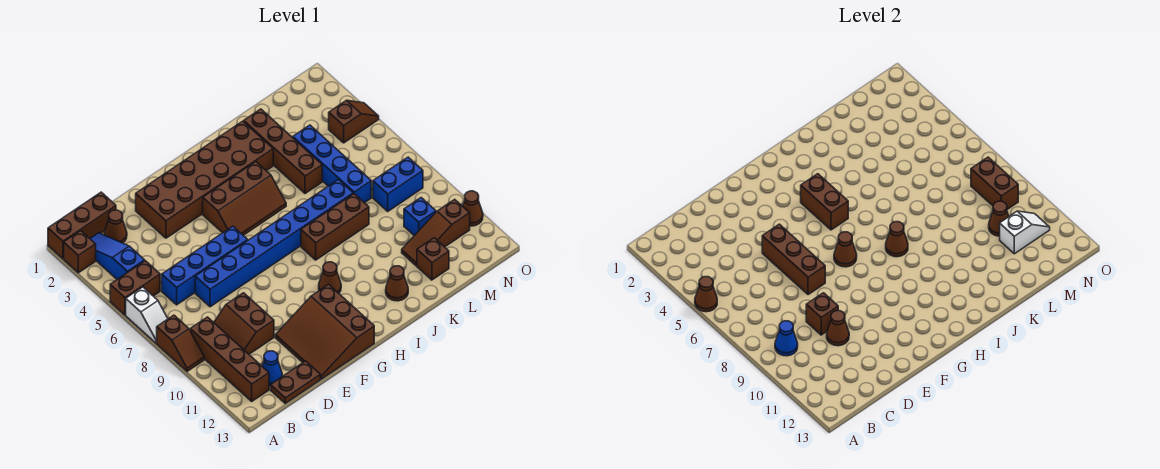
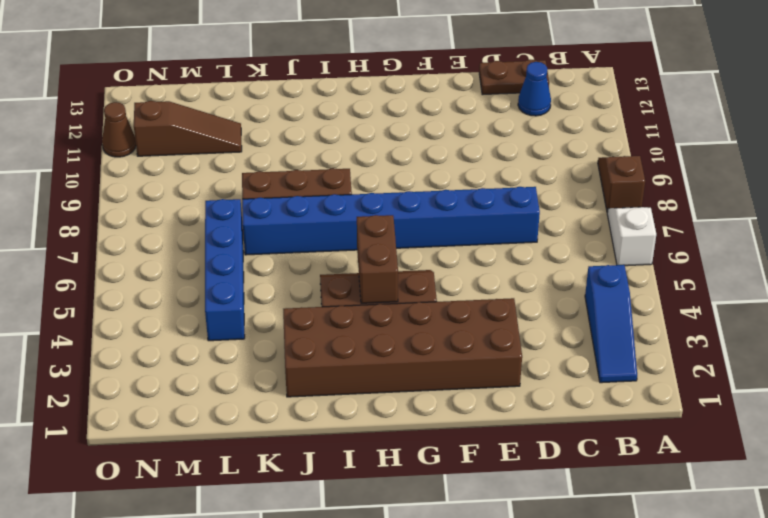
none -> brown 1x3 brick [48,192,116,259]
none -> brown 1x1 brick [64,231,96,273]
none -> brown 1x2 brick [110,261,160,315]
none -> brown 1x4 brick [190,317,269,401]

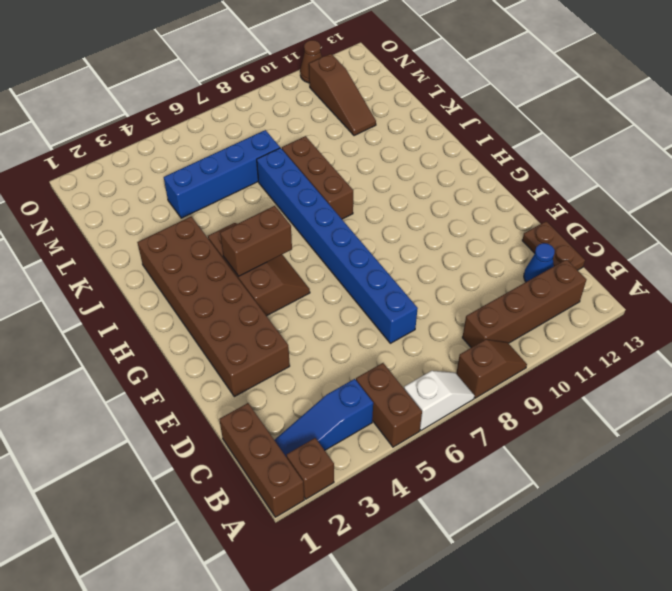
none -> brown 1x1 cone [104,210,127,243]
none -> blue 1x4 brick [162,226,248,305]
none -> brown 2x2 slope [214,293,274,354]
none -> brown 3x3 slope [275,285,374,379]

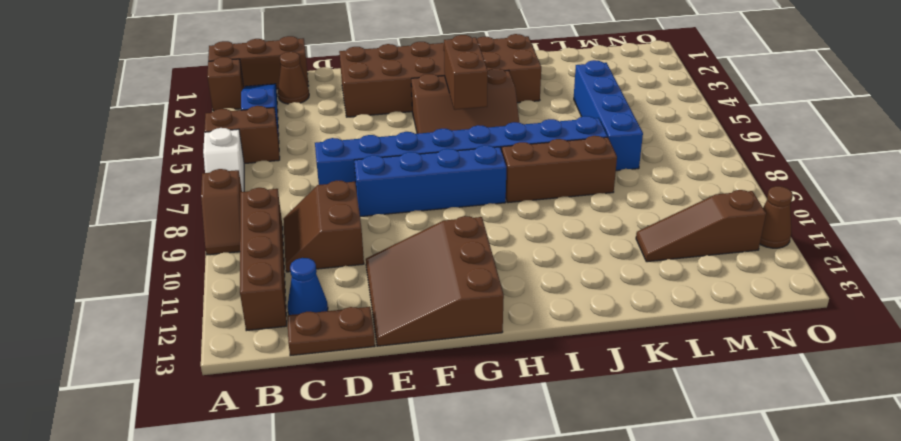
blue 1x4 brick [354,145,506,217] -> blue 1x4 brick moved to [162,226,248,305]
none -> brown 1x1 cone [319,262,341,293]
none -> brown 1x1 cone [386,266,408,301]
none -> brown 1x4 brick [244,109,322,194]
none -> brown 1x1 brick [417,238,449,280]

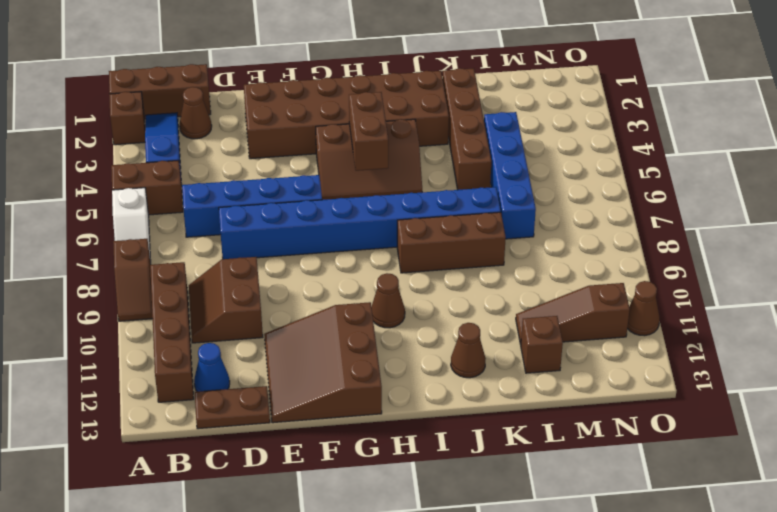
none -> blue 1x2 brick [373,157,423,211]
none -> blue 1x1 brick [404,198,436,236]
none -> brown 1x2 slope [329,100,379,143]
none -> brown 1x1 cone [695,277,717,312]

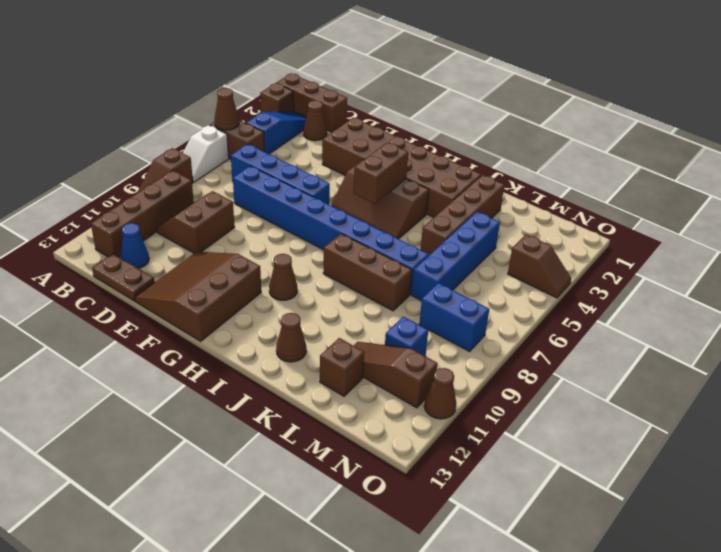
none -> blue 1x1 cone [775,321,798,356]
none -> brown 1x1 brick [806,293,838,335]
none -> brown 1x1 cone [827,311,849,346]
none -> brown 1x3 brick [762,224,825,295]

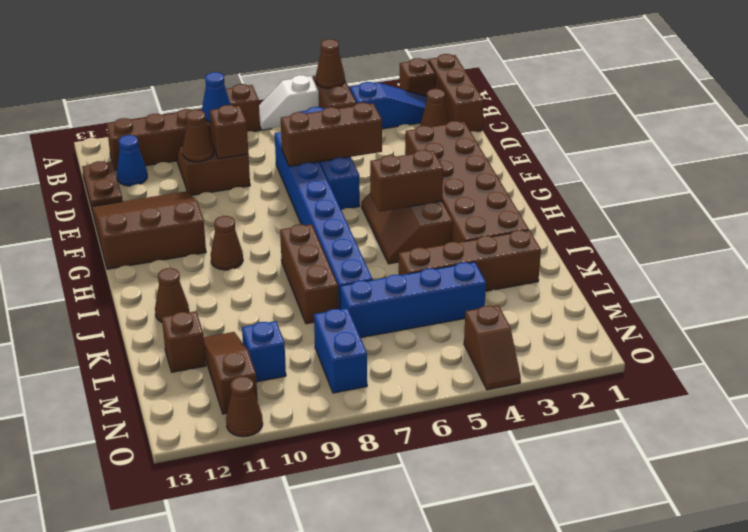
none -> brown 1x1 cone [834,232,857,267]
none -> brown 1x1 cone [886,222,908,257]
none -> brown 1x1 cone [989,201,1009,236]
none -> white 1x2 slope [1000,211,1050,254]

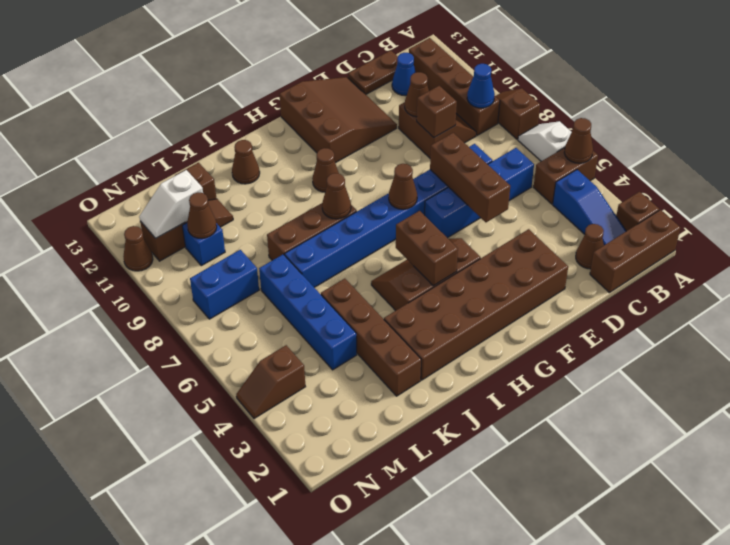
none -> brown 1x2 brick [971,157,1018,209]

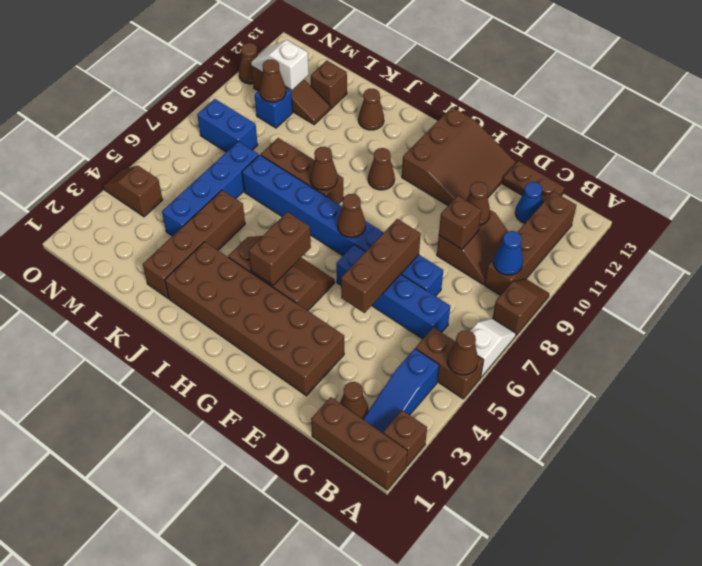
none -> brown 1x2 brick [971,157,1018,209]

